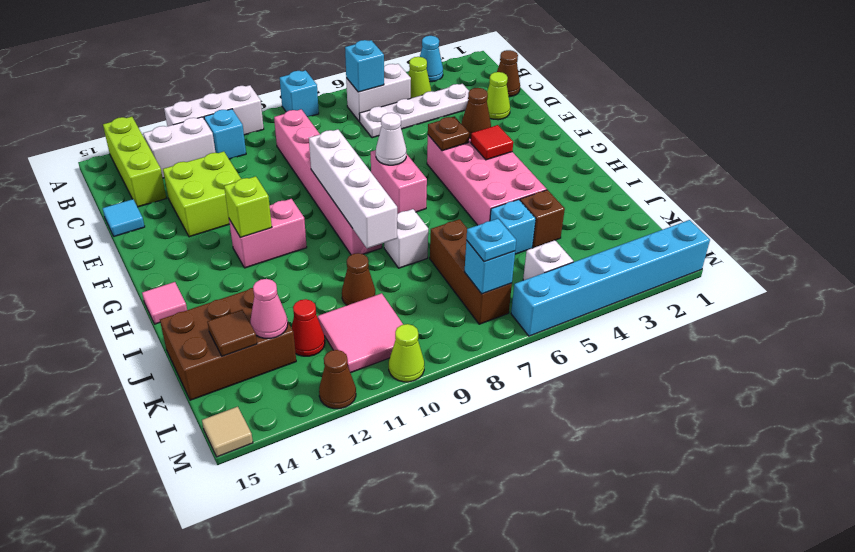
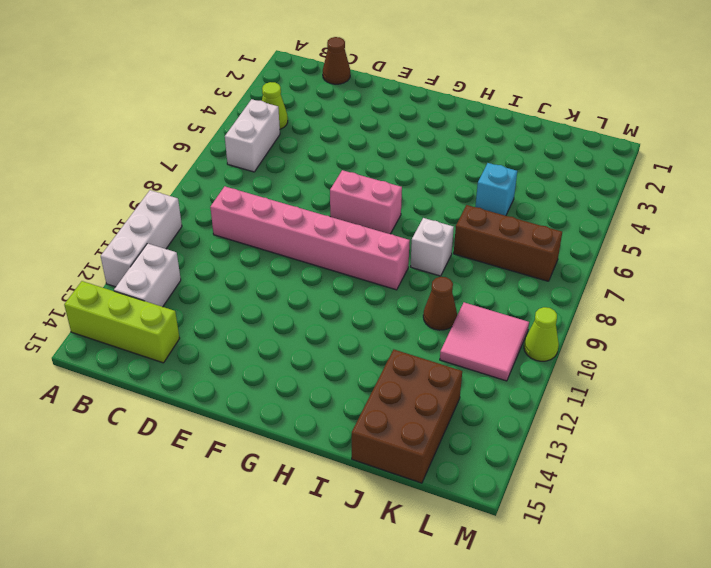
none -> cyan 1x1 cone [420,36,443,82]
none -> cyan 1x1 brick [280,70,319,117]
none -> cyan 1x1 brick [204,109,246,159]
none -> white 1x4 plate [359,84,469,138]

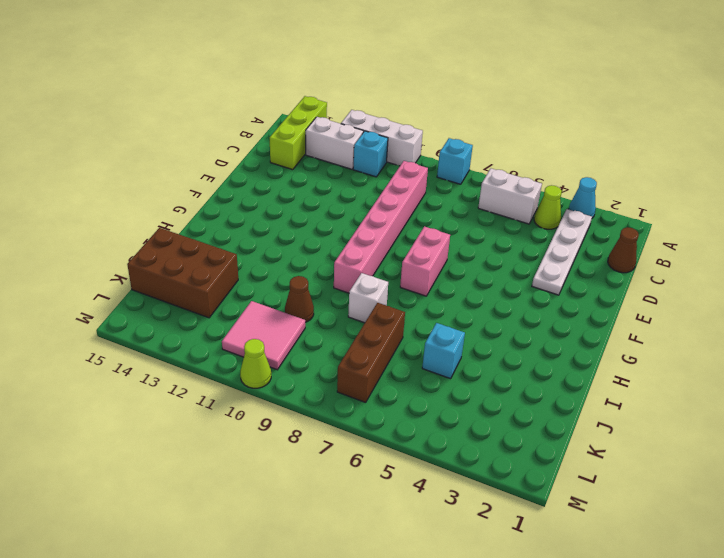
white 1x4 plate [532,209,592,295] -> white 1x4 plate turned to [359,84,469,138]
none -> lime 1x1 cone [487,72,510,120]
none -> lime 2x2 brick [163,152,241,237]
none -> cyan 1x1 tile [102,199,145,236]
none -> pink 2x4 brick [427,135,547,225]

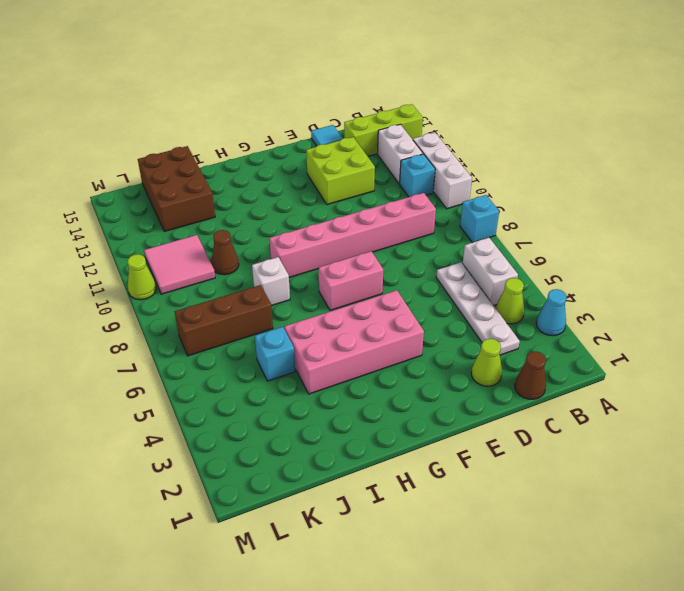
none -> pink 1x2 brick [229,199,307,268]
none -> pink 1x1 tile [142,282,187,324]
none -> brown 1x1 brick [520,190,565,248]
none -> red 1x1 cone [292,299,325,356]

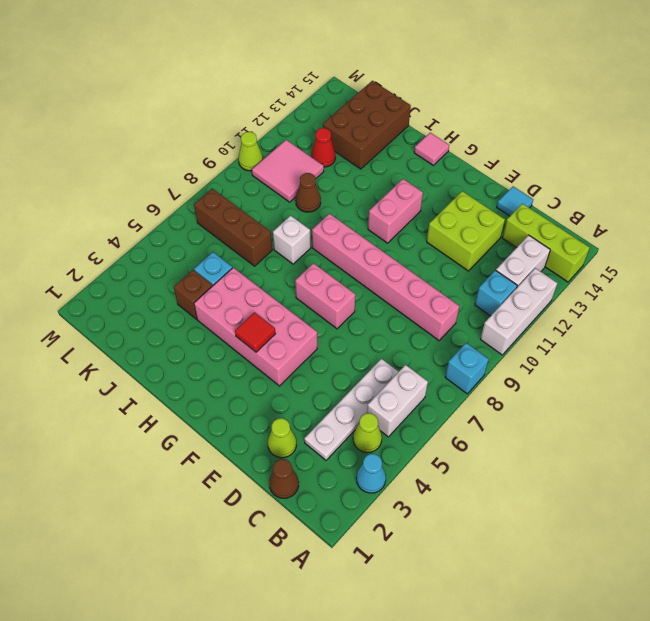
none -> white 1x1 brick [523,240,573,280]
none -> cyan 1x6 brick [511,220,710,336]
none -> brown 1x1 cone [319,350,356,409]
none -> tan 1x1 tile [202,407,253,457]

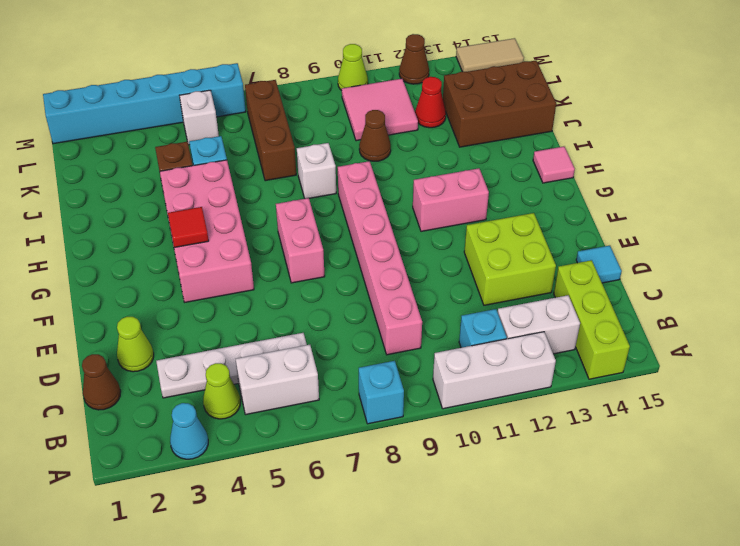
tan 1x2 tile [456,38,524,72] -> tan 1x1 tile [202,407,253,457]
none -> cyan 1x1 brick [345,40,384,92]
none -> brown 1x1 cone [461,88,491,138]
none -> brown 1x1 plate [428,116,469,151]
none -> white 1x1 cone [376,113,406,165]

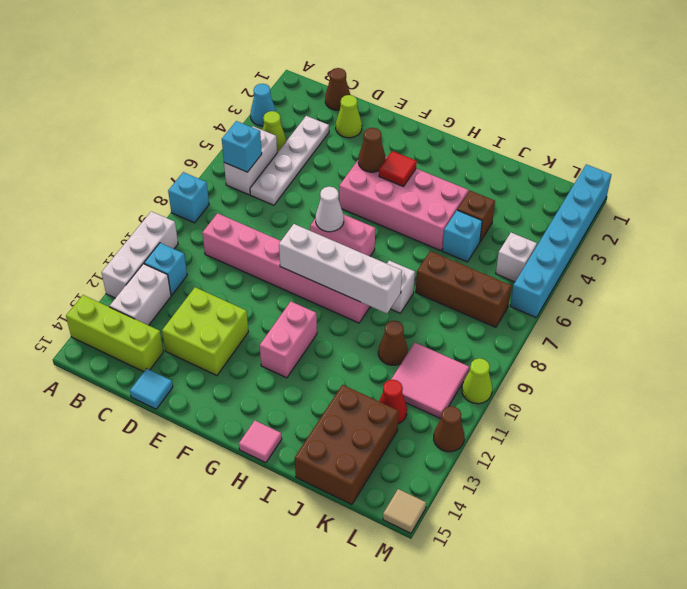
none -> brown 1x1 plate [428,116,469,151]
none -> lime 1x1 brick [224,176,272,238]
none -> pink 1x1 cone [250,279,288,338]
none -> brown 1x1 tile [207,310,257,356]

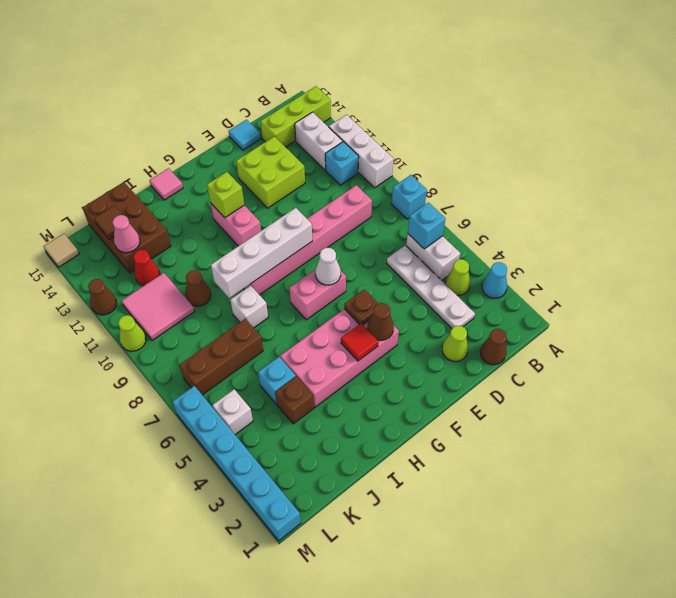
none -> cyan 1x1 brick [464,240,515,294]
none -> cyan 1x1 plate [466,219,516,262]

